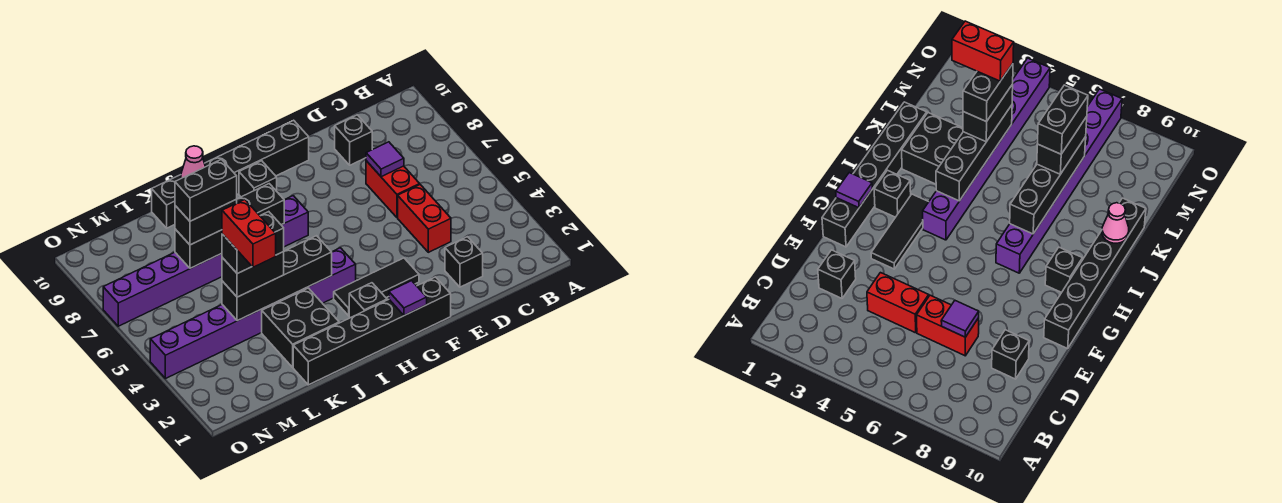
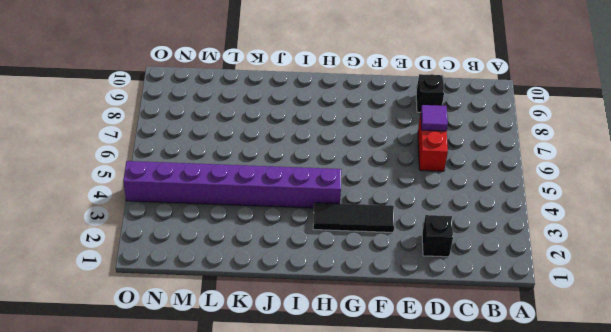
none -> red 1x2 brick [398,185,451,252]
none -> black 1x6 brick [293,277,451,385]
none -> black 1x6 brick [152,120,309,228]

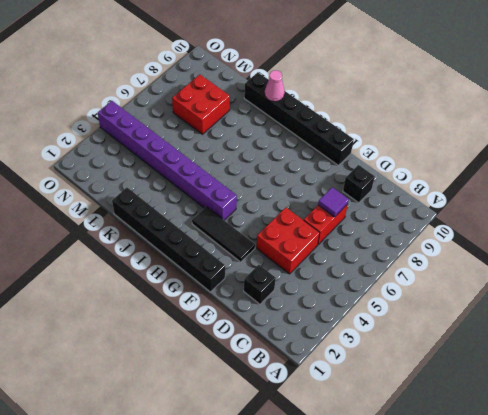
red 2x2 brick [256,208,320,274] -> red 1x2 brick [398,185,451,252]
red 2x2 brick [172,74,230,134] -> purple 1x8 brick [103,196,308,326]
none -> black 1x1 brick [349,283,387,318]
none -> black 1x1 brick [239,161,277,197]
none -> black 2x2 brick [262,288,339,367]

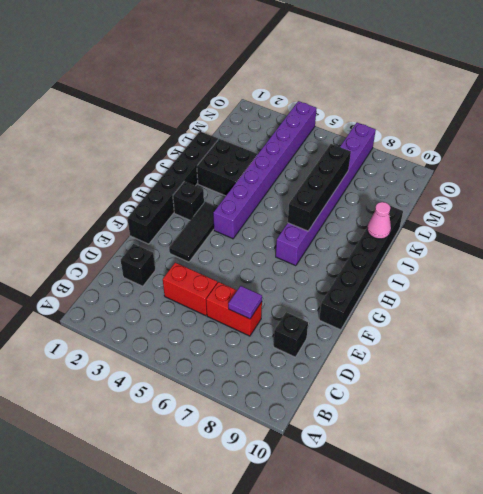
none -> black 1x1 brick [239,161,277,197]
none -> purple 1x1 tile [389,281,427,315]
none -> black 1x4 brick [222,236,332,321]

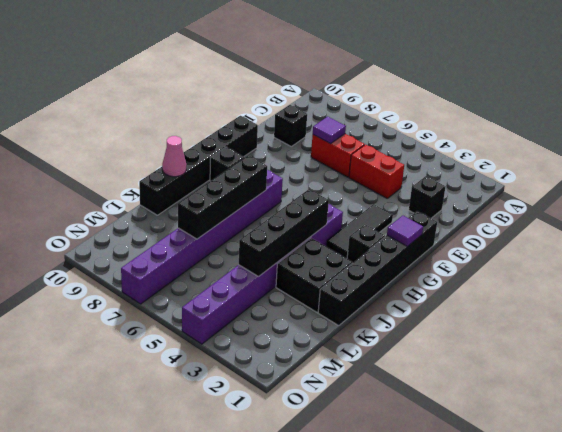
none -> black 1x2 brick [222,252,284,297]
none -> black 1x2 brick [175,199,237,245]
none -> black 1x2 brick [222,212,284,274]

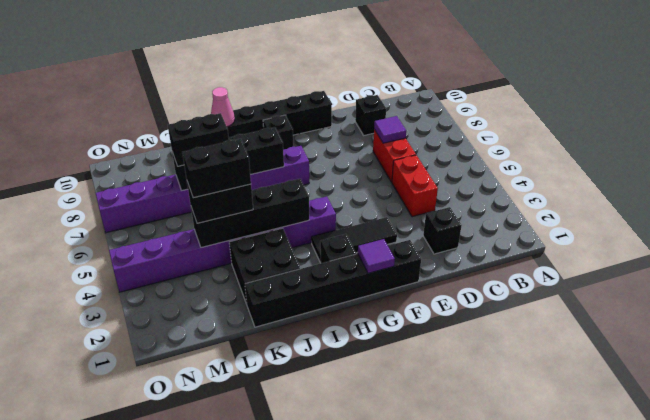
none -> black 1x2 brick [175,159,237,221]
none -> red 1x2 brick [222,200,276,267]

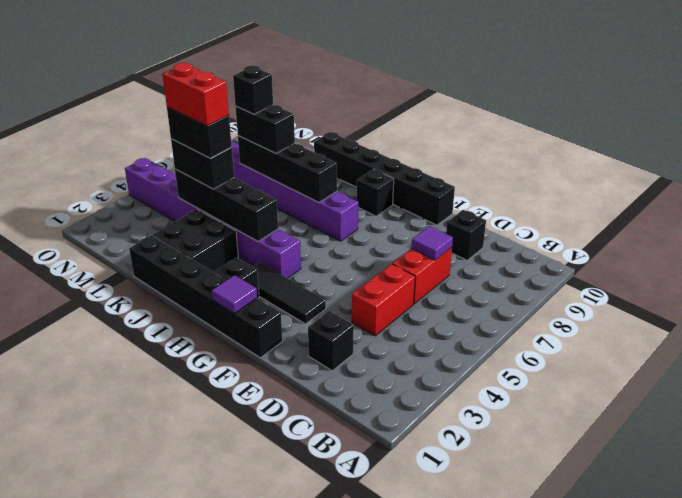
red 1x2 brick [162,63,229,126] -> red 1x2 brick turned to [222,200,276,267]
black 1x1 brick [233,66,273,114] -> black 1x2 brick [175,159,237,221]
none -> pink 1x1 cone [181,146,205,178]

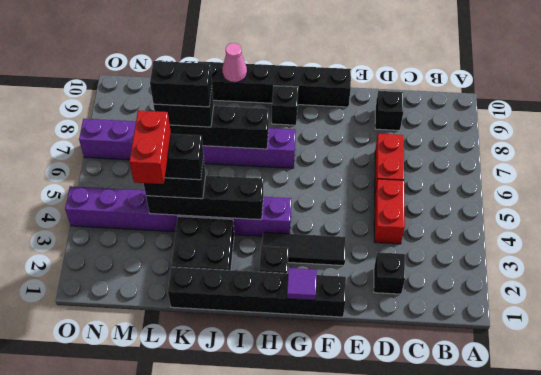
none -> purple 1x1 tile [366,142,404,177]

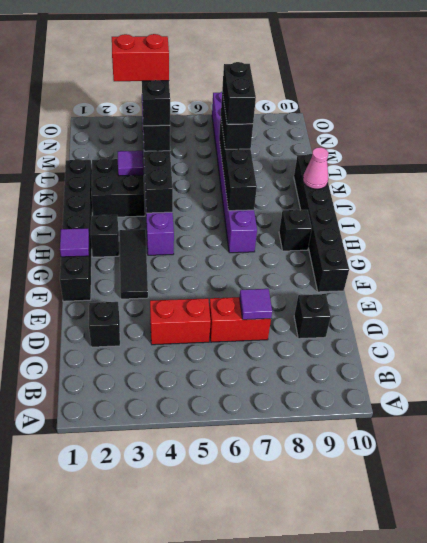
purple 1x1 tile [118,151,144,176] -> none

